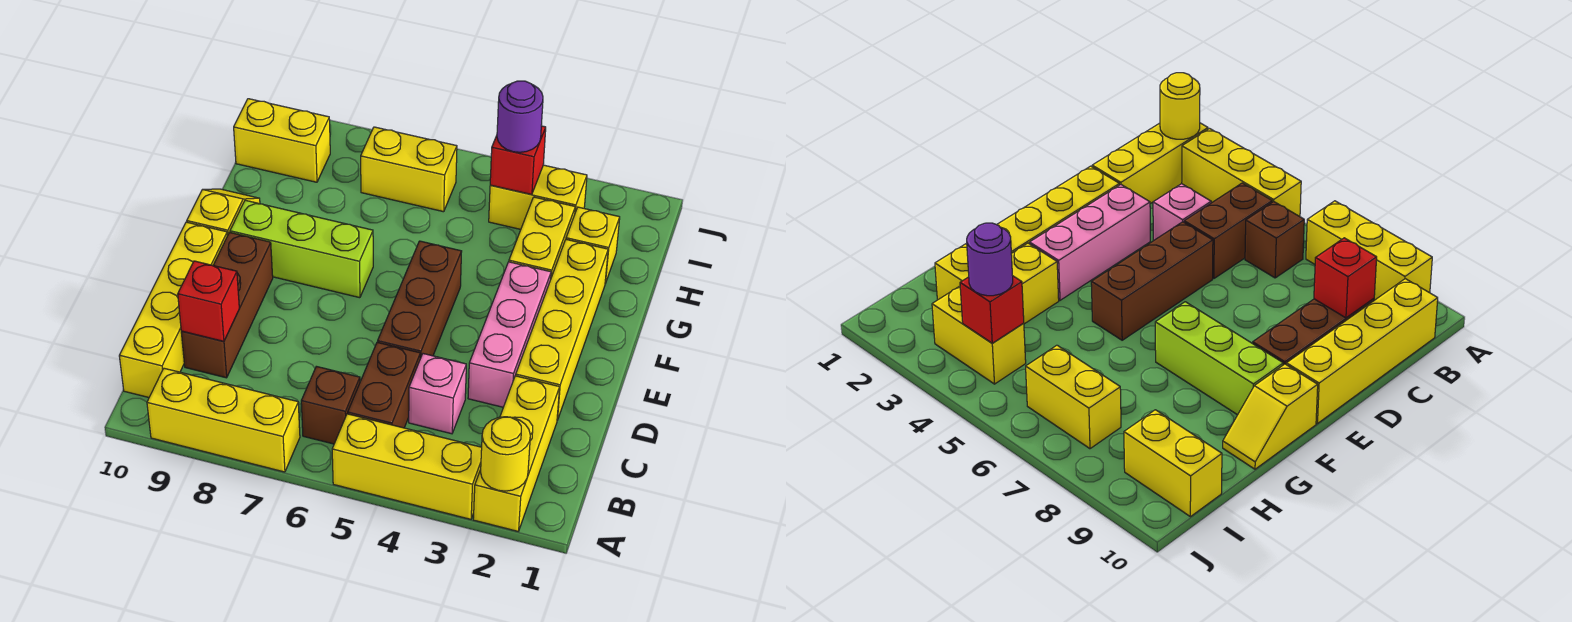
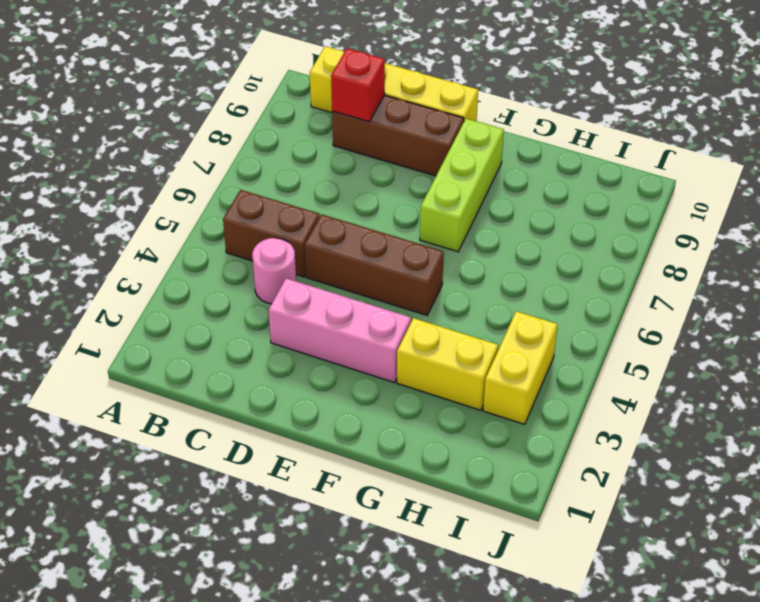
pink 1x1 round brick [252,238,296,304] -> pink 1x1 brick [409,354,466,434]
none -> yellow 1x3 brick [473,376,560,531]
none -> yellow 1x3 brick [332,414,482,519]
none -> yellow 1x3 brick [147,368,300,472]

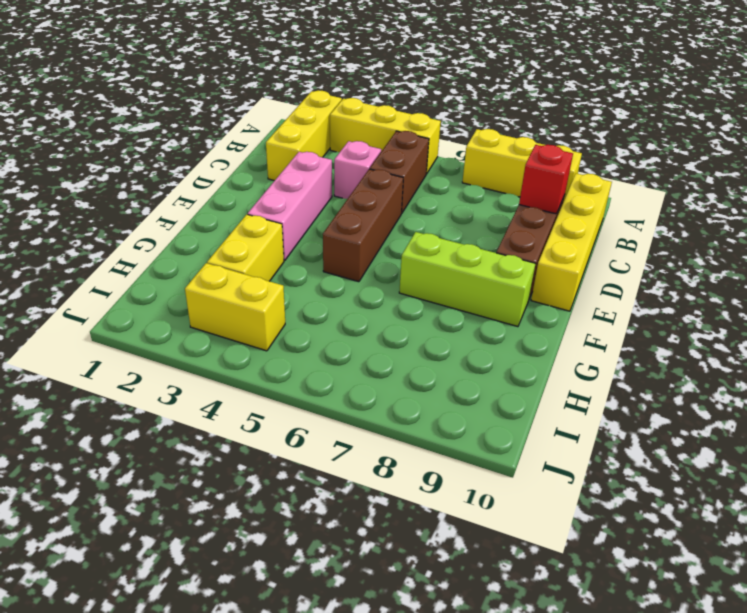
none -> brown 1x1 brick [301,366,360,444]
none -> yellow 1x4 brick [516,240,608,420]
none -> yellow 1x2 slope [187,189,260,236]

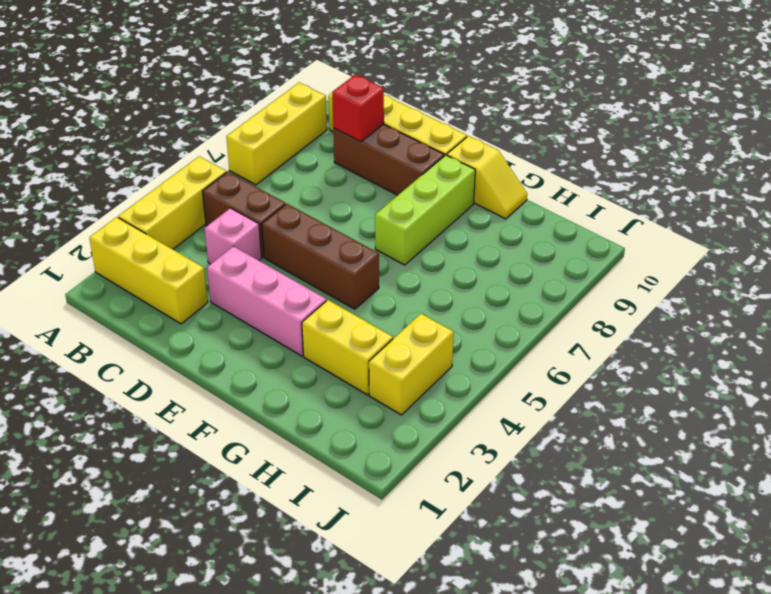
none -> brown 1x1 brick [301,366,360,444]
none -> yellow 1x4 brick [516,240,608,420]
none -> yellow 1x1 brick [566,207,620,284]

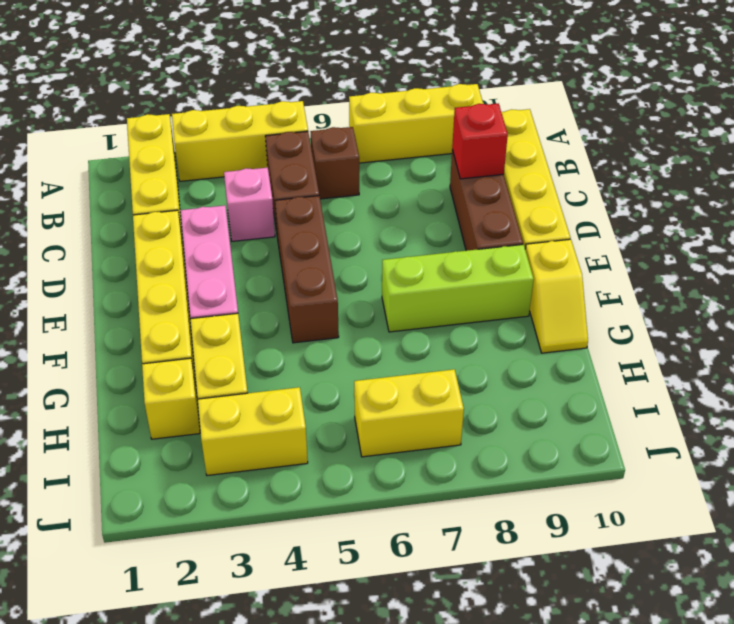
none -> yellow 1x2 brick [234,99,330,182]
none -> yellow 1x1 round brick [481,417,530,491]
none -> red 1x1 brick [490,126,546,195]

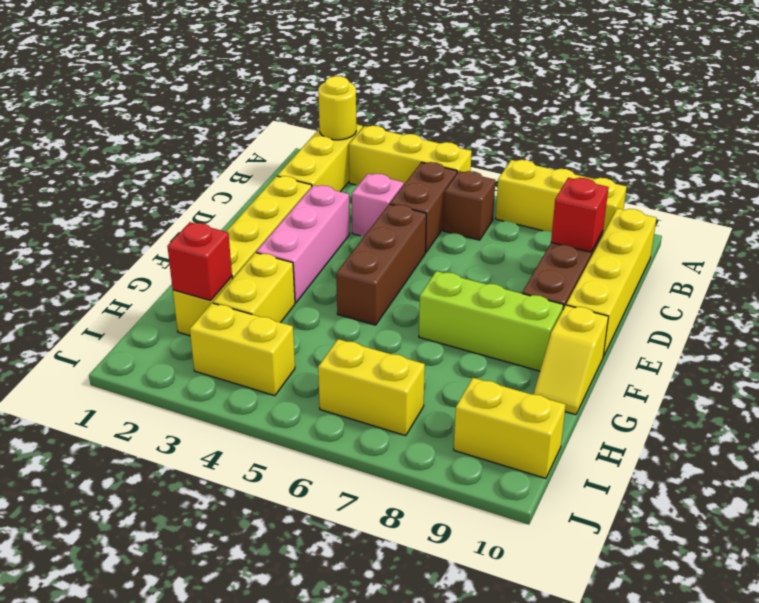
red 1x1 brick [167,222,232,301] -> red 1x1 brick moved to [490,126,546,195]
none -> purple 1x1 round brick [497,81,543,152]

